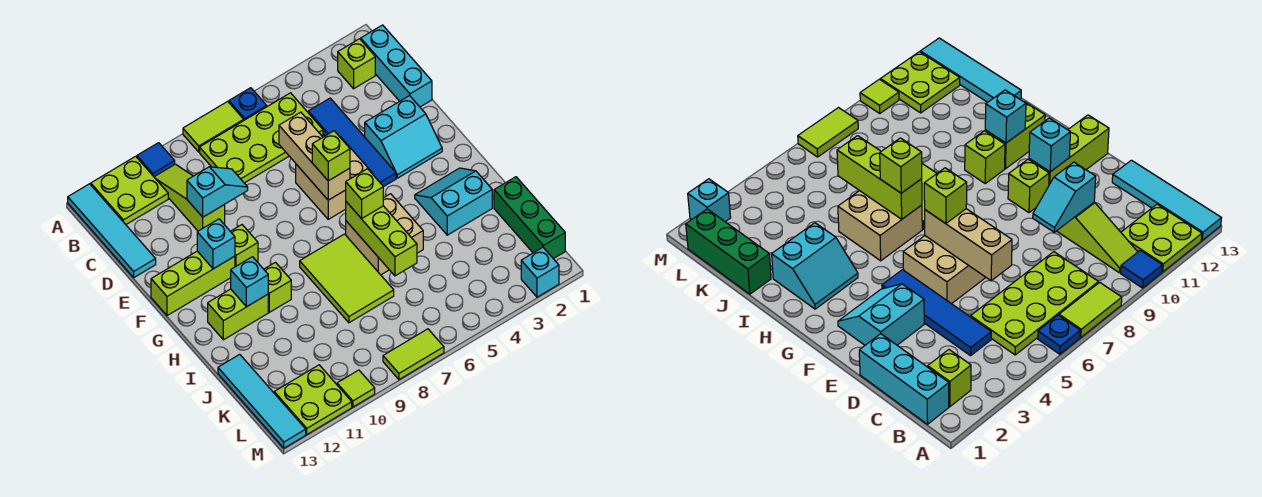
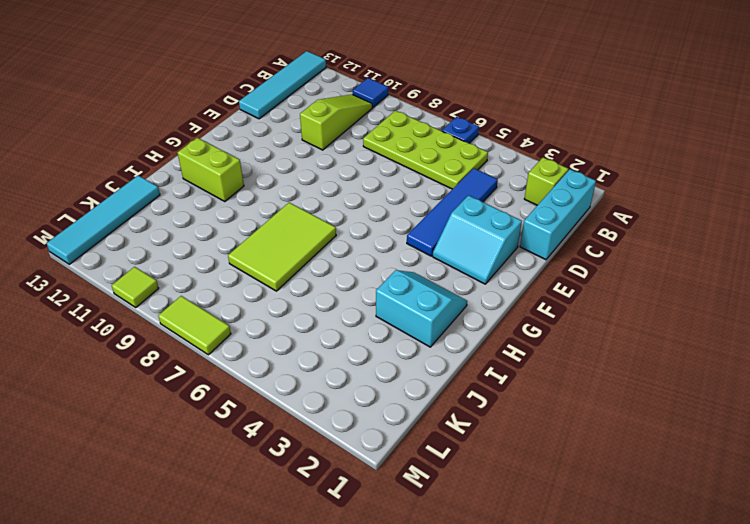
none -> lime 1x2 tile [183,101,244,152]
none -> lime 2x2 plate [91,156,168,224]
none -> tan 2x2 brick [296,137,373,219]
none -> lime 1x1 brick [230,225,258,267]

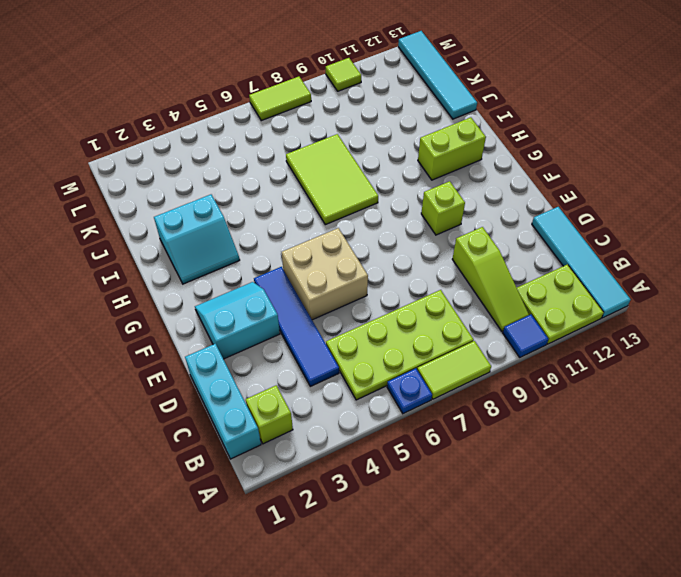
none -> lime 1x3 brick [151,251,235,316]
none -> tan 2x2 brick [346,194,423,275]
none -> lime 1x1 brick [264,262,291,312]
none -> green 1x3 brick [494,177,565,259]

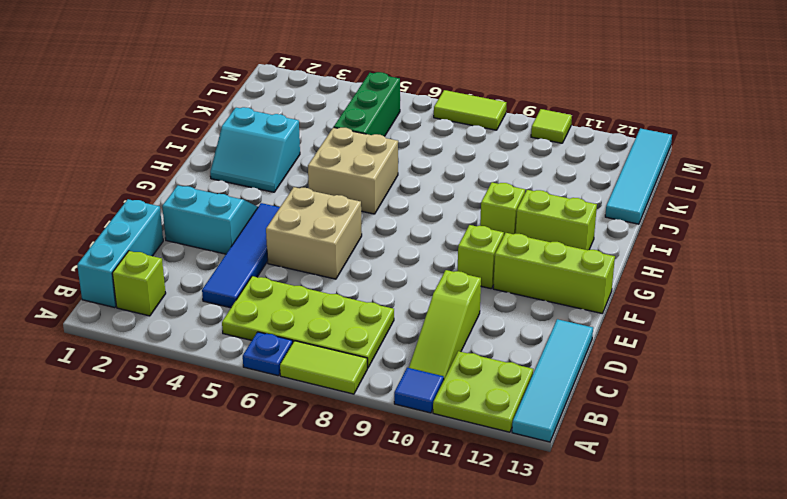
green 1x3 brick [334,72,400,136] -> green 1x3 brick moved to [494,177,565,259]
none -> lime 2x3 tile [300,234,394,323]
none -> lime 2x2 plate [274,365,352,434]
none -> cyan 1x1 brick [521,247,559,297]
none -> tan 1x3 brick [279,112,350,200]

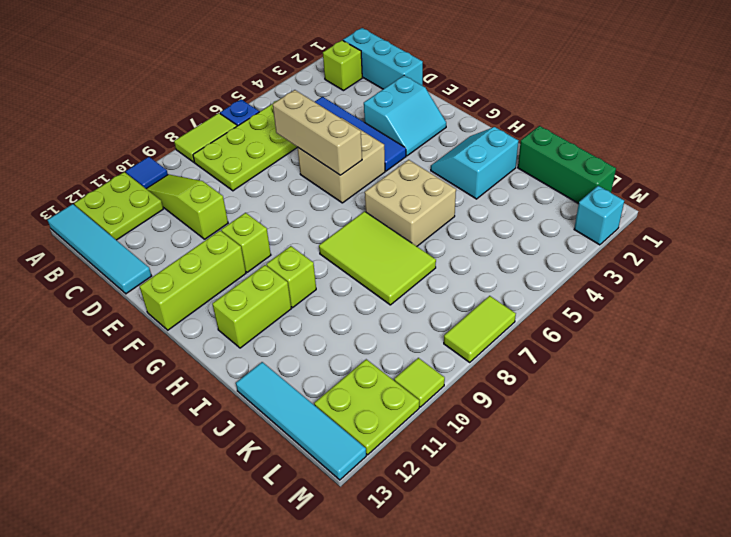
none -> cyan 1x2 slope [187,167,248,217]
none -> cyan 1x1 brick [197,219,235,269]
none -> lime 1x3 brick [346,202,417,276]
none -> cyan 1x1 brick [231,257,268,307]

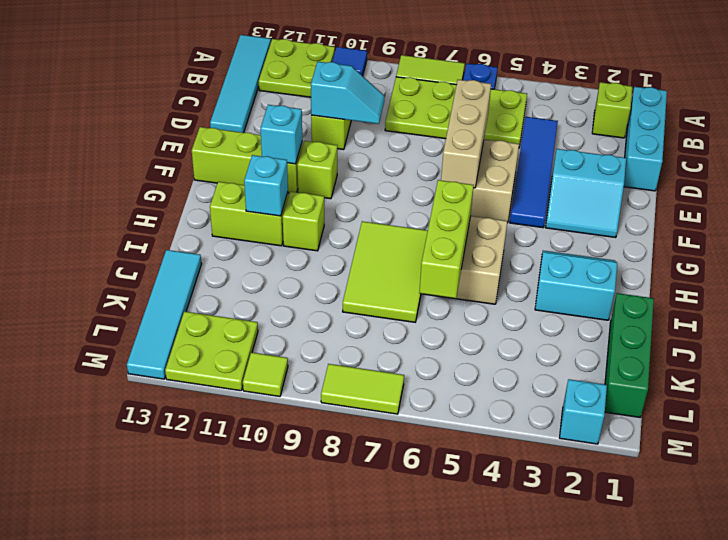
none -> lime 1x1 brick [312,131,350,181]
none -> lime 1x1 brick [346,169,383,219]

